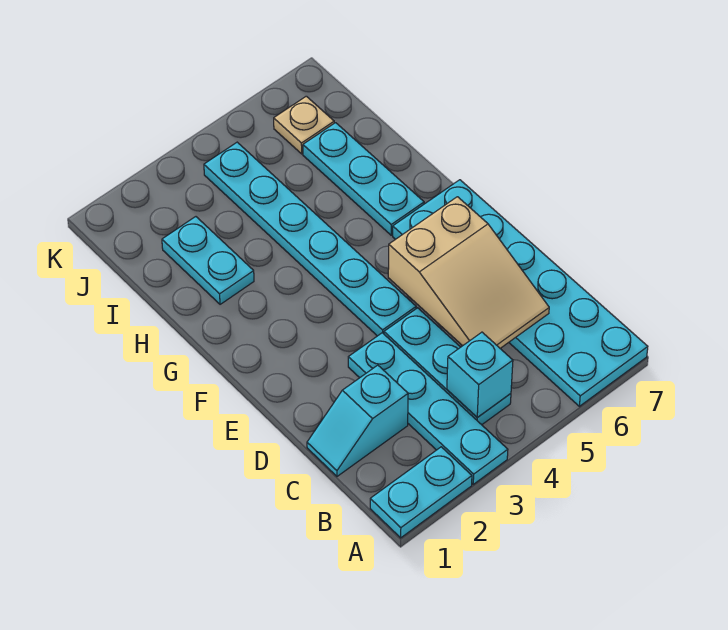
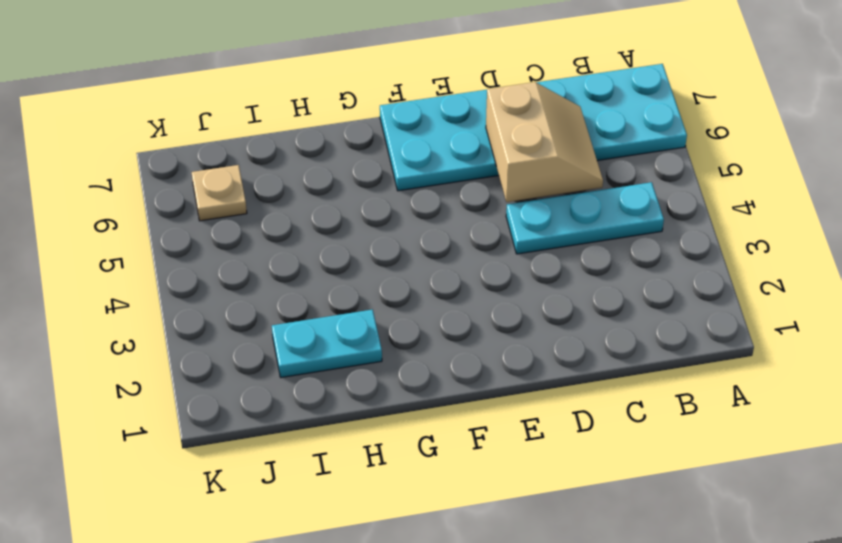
tan 2x2 slope [486,82,603,202] -> tan 2x3 slope [388,197,549,348]
none -> cyan 1x2 plate [370,447,472,538]
none -> cyan 1x4 plate [348,333,508,484]

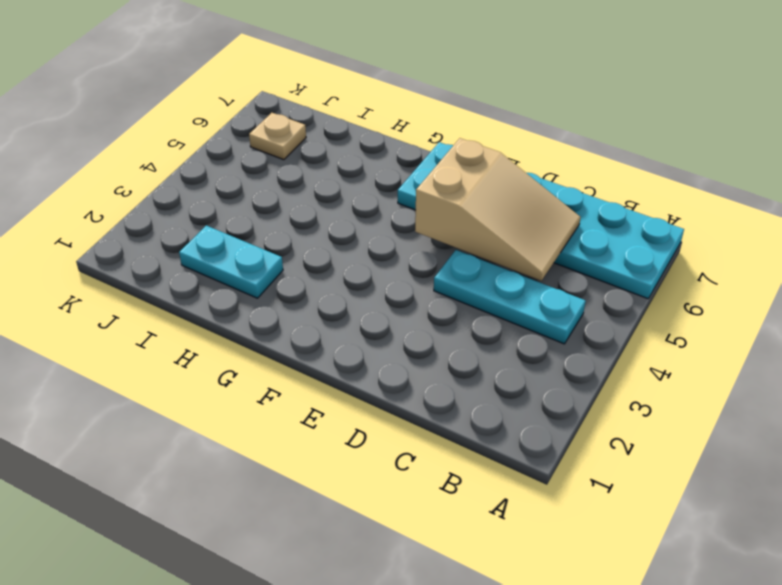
none -> cyan 1x2 plate [370,447,472,538]
none -> cyan 1x4 plate [348,333,508,484]

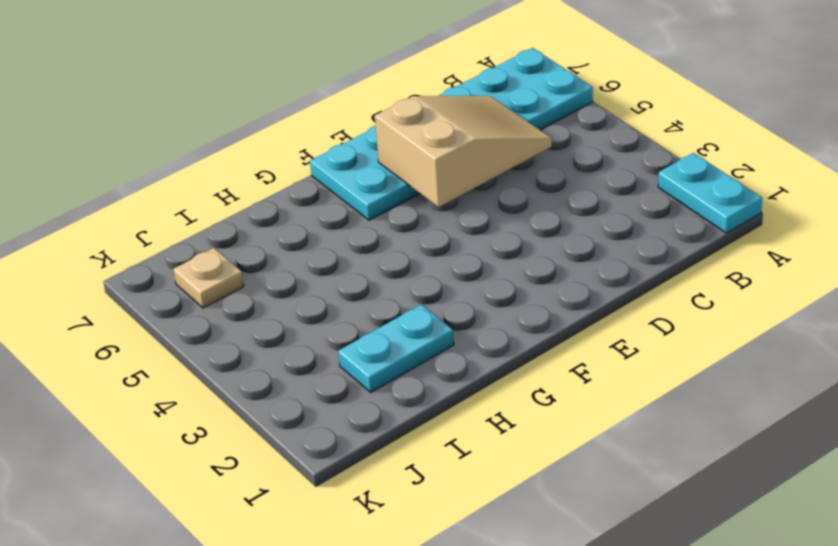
none -> cyan 1x4 plate [348,333,508,484]
none -> cyan 1x3 plate [384,308,511,425]

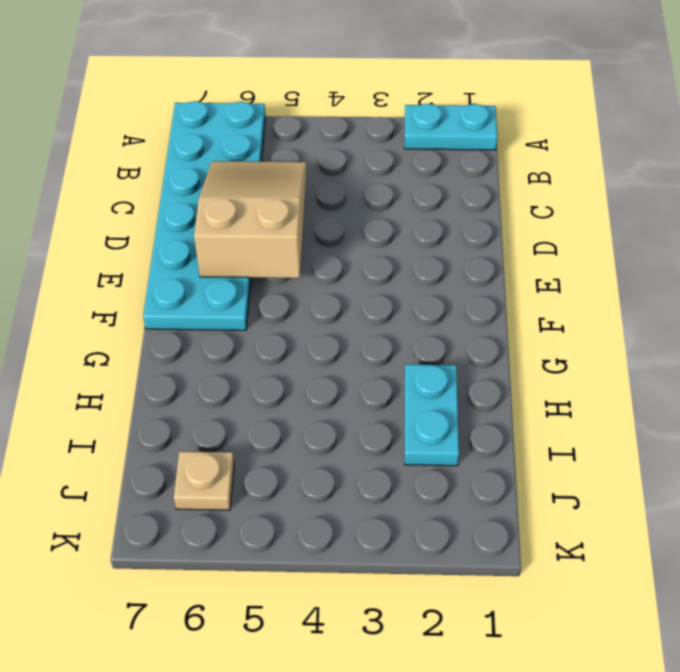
none -> cyan 1x4 plate [348,333,508,484]
none -> cyan 1x3 plate [384,308,511,425]

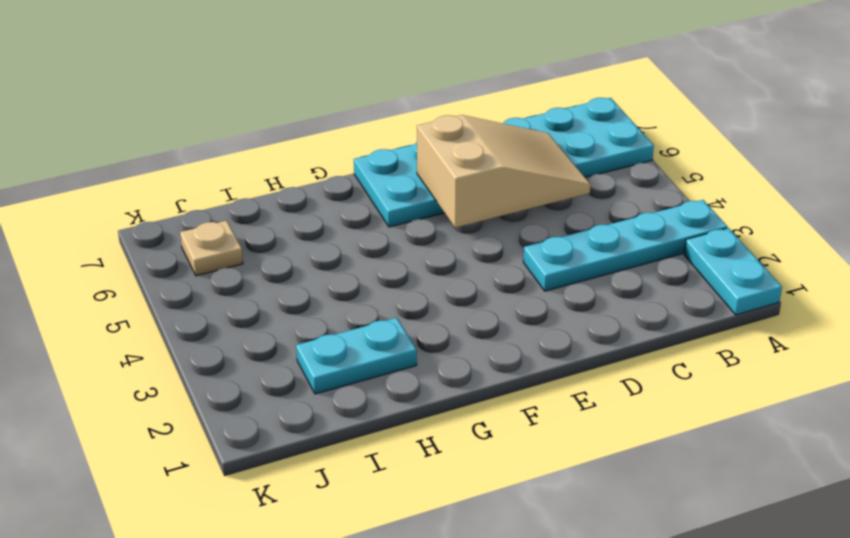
none -> cyan 1x3 plate [384,308,511,425]
none -> cyan 1x2 slope [307,365,408,476]

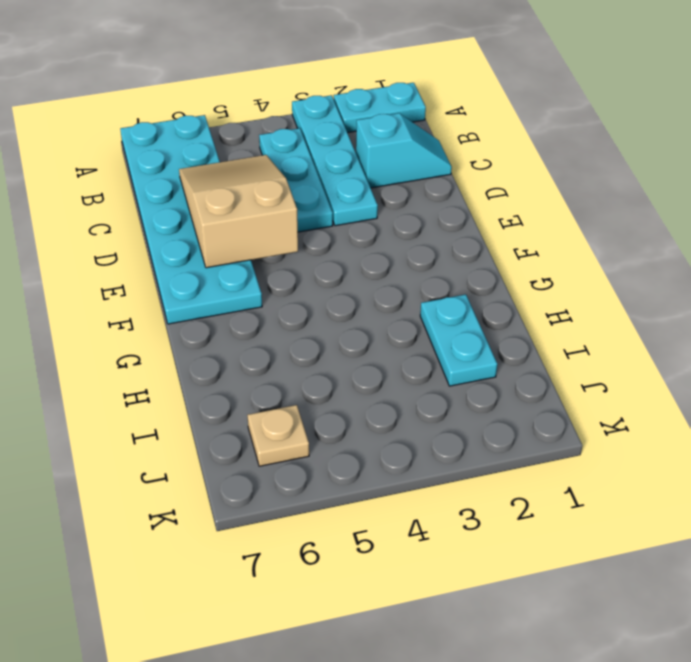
none -> cyan 1x6 plate [204,142,416,336]
none -> cyan 1x3 plate [303,123,424,235]

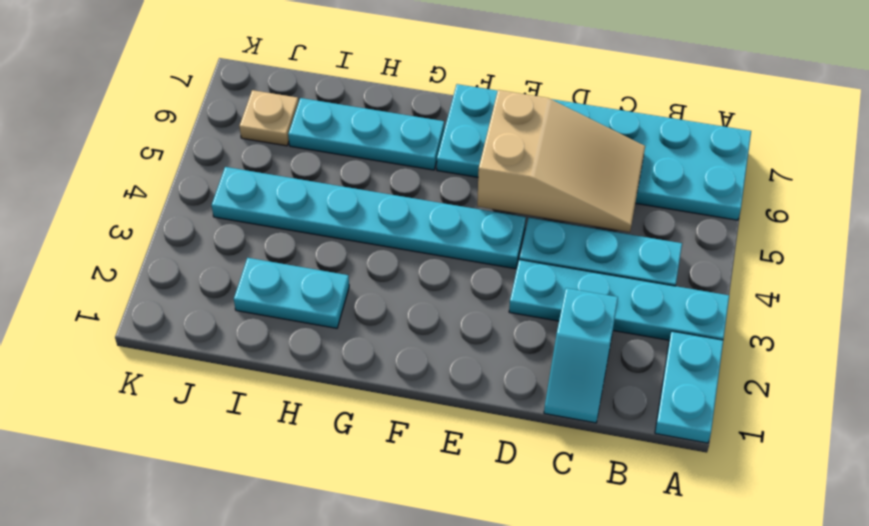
none -> cyan 1x1 brick [447,332,513,417]

